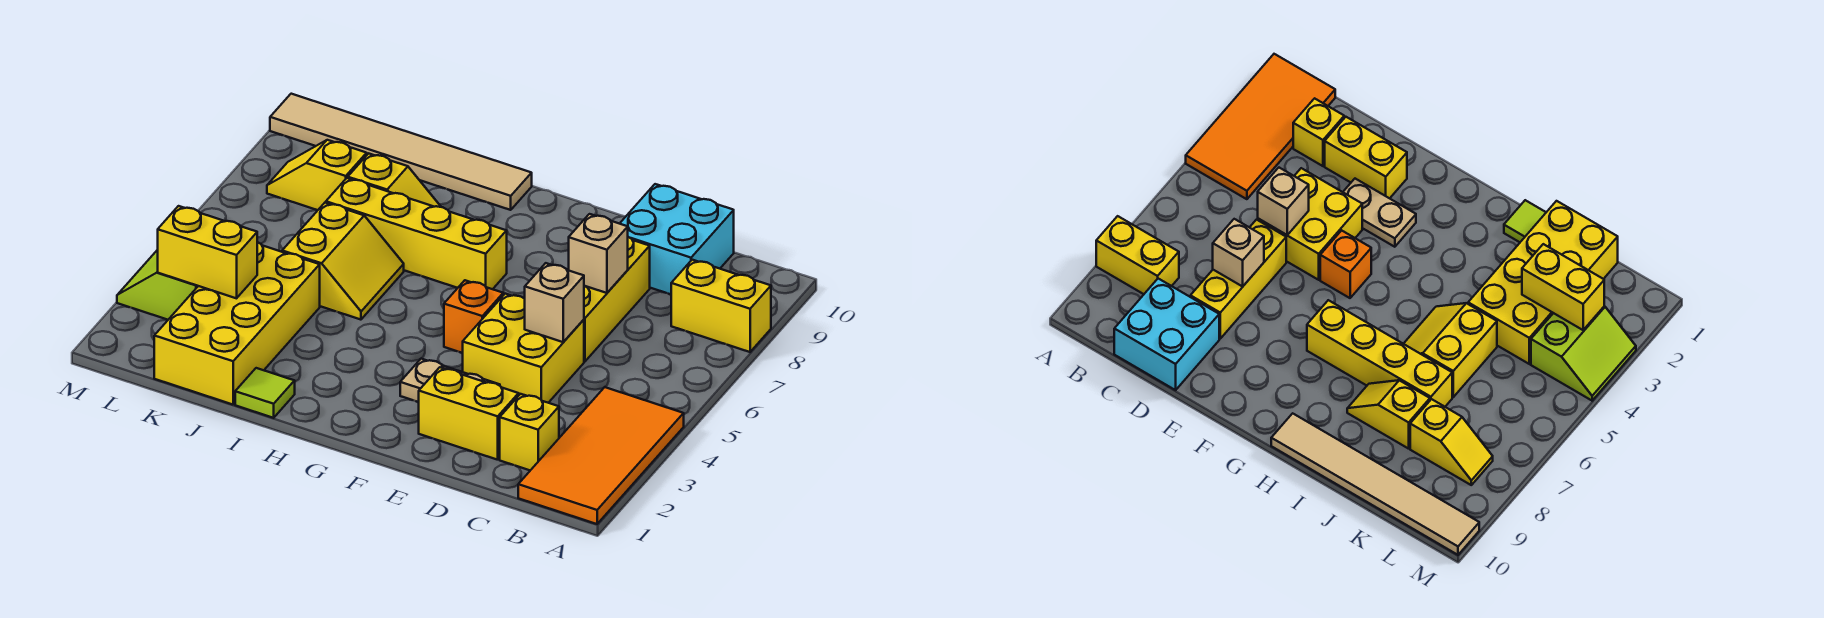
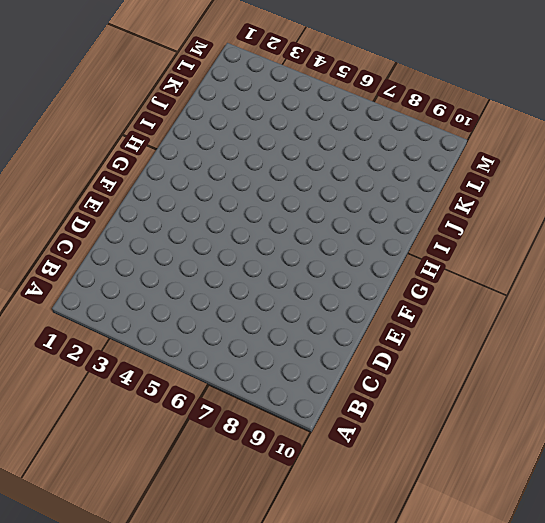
none -> orange 2x4 tile [518,387,684,524]
none -> yellow 1x2 brick [671,260,771,352]
none -> yellow 1x1 brick [500,394,559,470]

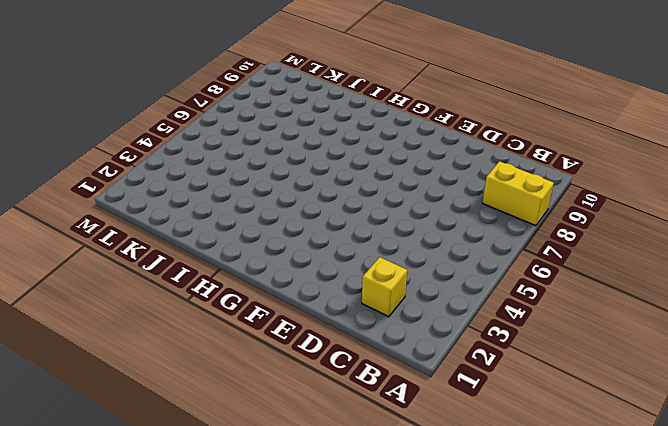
none -> orange 2x4 tile [518,387,684,524]
none -> cyan 2x2 brick [620,184,734,294]
none -> yellow 1x2 brick [419,367,519,460]

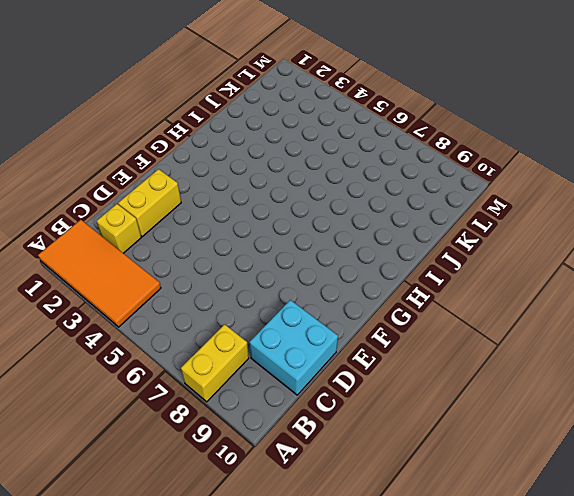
none -> yellow 2x2 brick [463,294,584,403]
none -> yellow 1x3 brick [584,237,650,361]
none -> tan 1x2 plate [400,359,500,402]

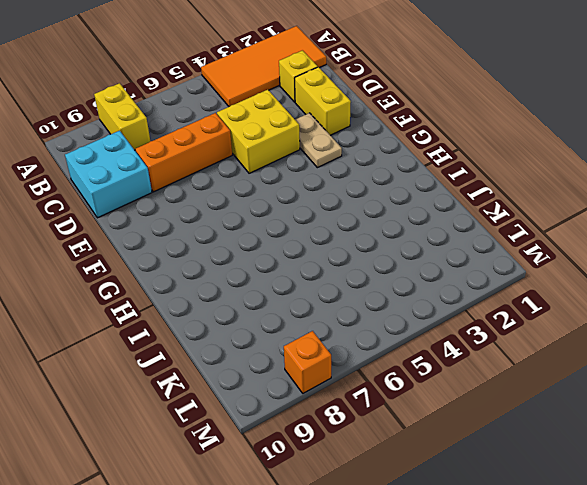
orange 1x3 brick [135,113,232,192] -> yellow 1x3 brick [584,237,650,361]
orange 1x1 brick [284,331,331,393] -> orange 1x1 brick moved to [444,280,503,353]
none -> yellow 1x4 brick [326,178,507,289]
none -> tan 1x6 tile [270,94,532,210]
none -> lime 1x1 tile [235,368,295,418]

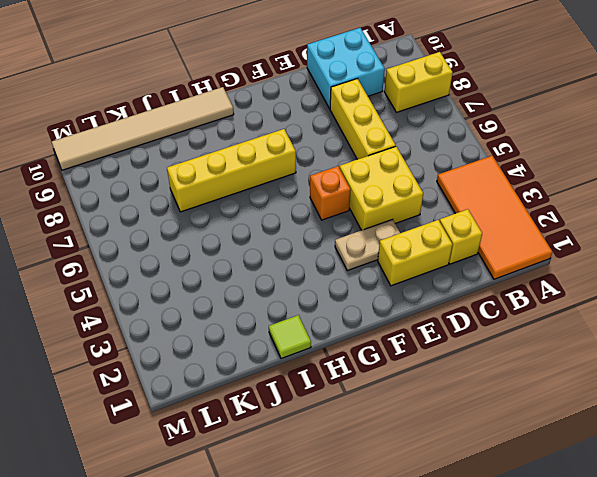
none -> yellow 2x2 slope [282,203,404,320]
none -> yellow 1x2 slope [348,153,441,207]
none -> yellow 2x4 brick [154,242,320,404]

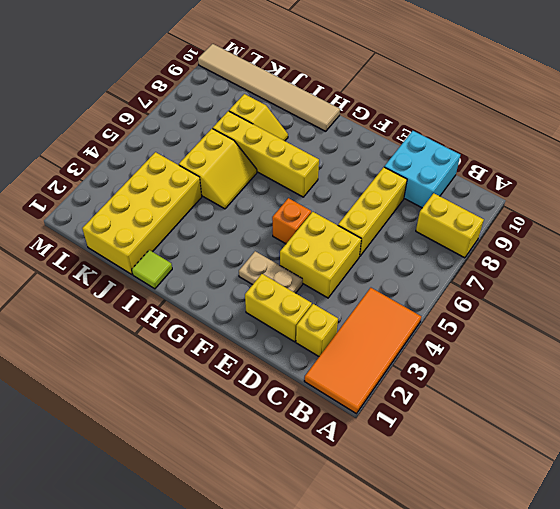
none -> yellow 1x2 slope [267,140,367,210]
none -> lime 2x2 slope [117,250,198,320]
none -> tan 1x1 brick [525,263,584,342]

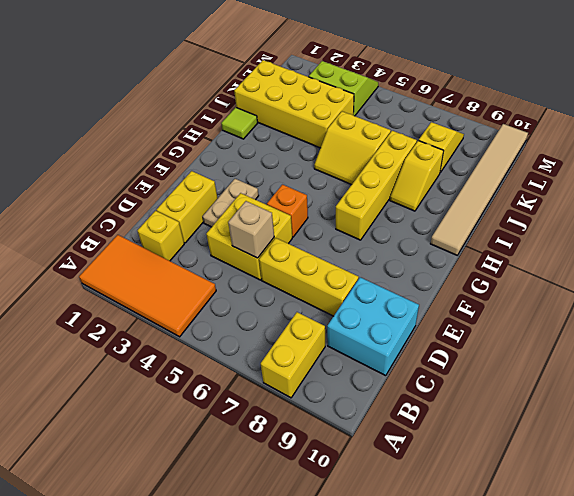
none -> tan 1x1 brick [569,214,628,293]
none -> yellow 1x2 brick [158,206,257,298]

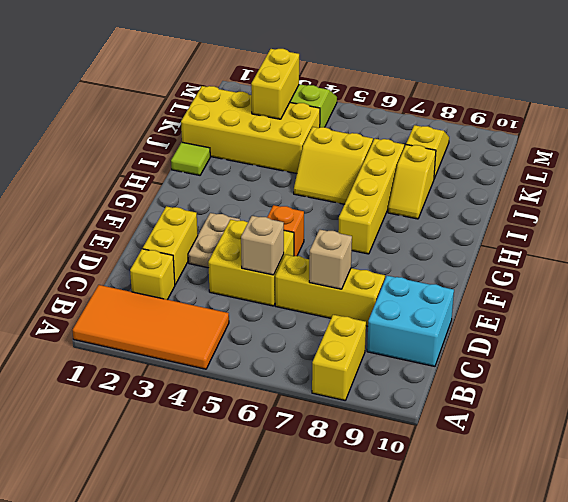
none -> tan 1x6 tile [270,94,532,210]

